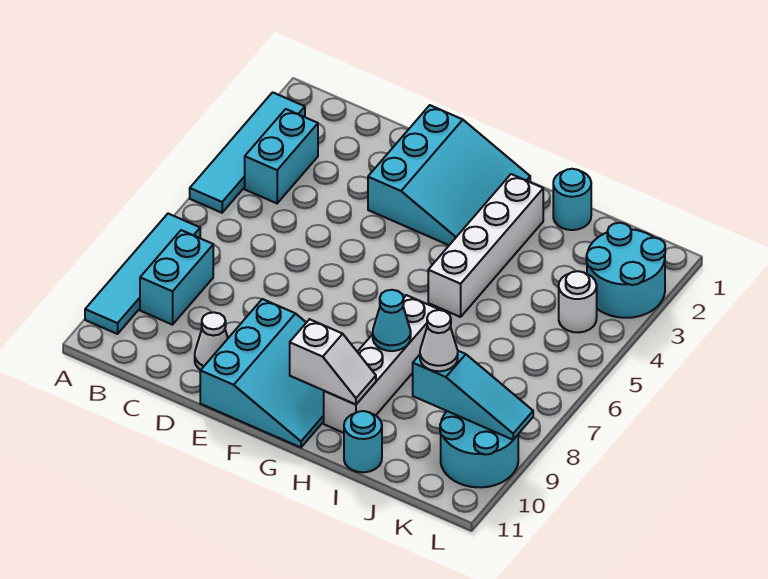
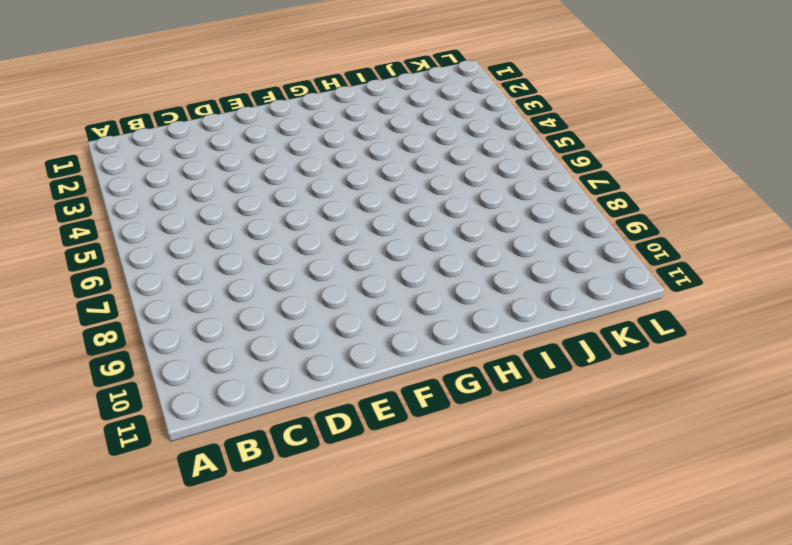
none -> cyan 1x4 tile [190,92,305,213]
none -> cyan 1x4 tile [85,214,200,334]
none -> cyan 1x2 brick [245,109,318,203]

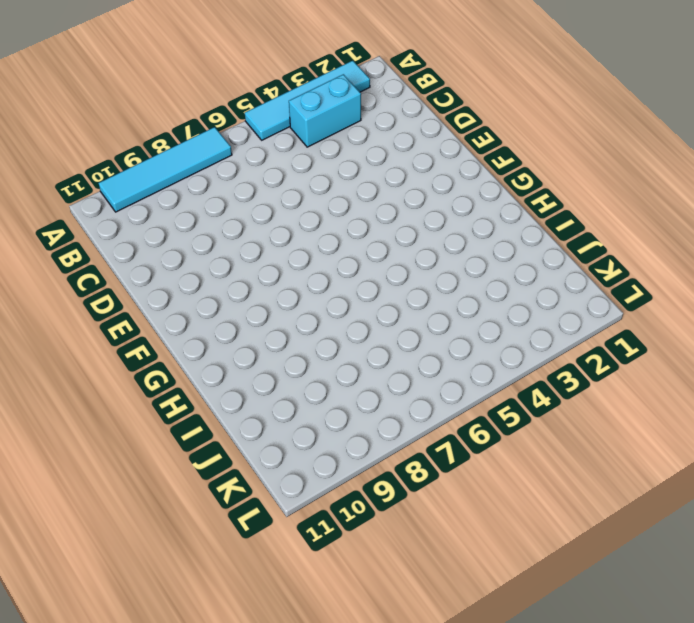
none -> cyan 1x2 brick [140,230,213,325]
none -> white 1x1 cone [195,312,228,370]
none -> cyan 3x3 slope [368,105,530,245]

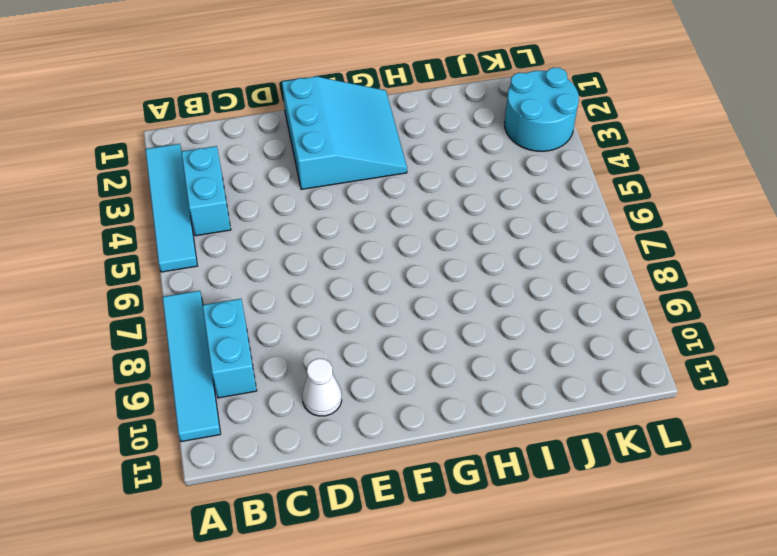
none -> cyan 3x3 slope [200,299,324,447]
none -> white 1x4 brick [428,174,543,317]
none -> white 1x4 brick [324,295,439,433]

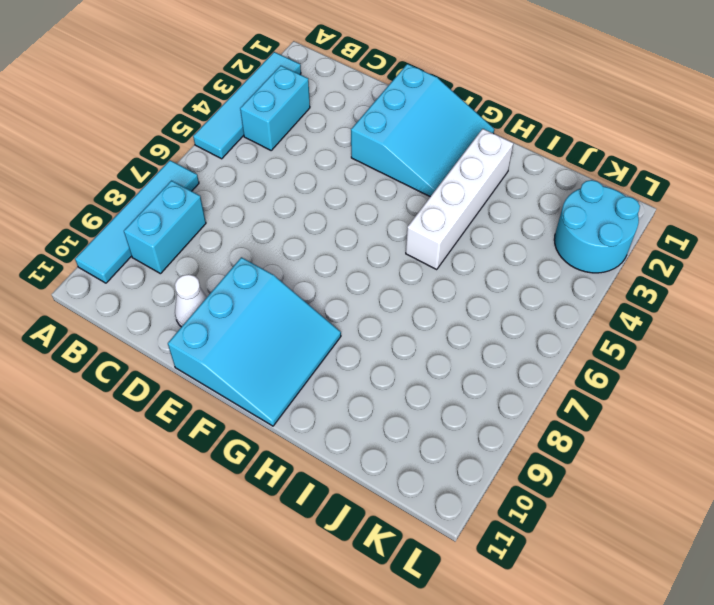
none -> white 1x4 brick [324,295,439,433]
none -> cyan 1x1 round brick [553,169,591,230]
none -> cyan 1x1 round brick [344,411,382,472]

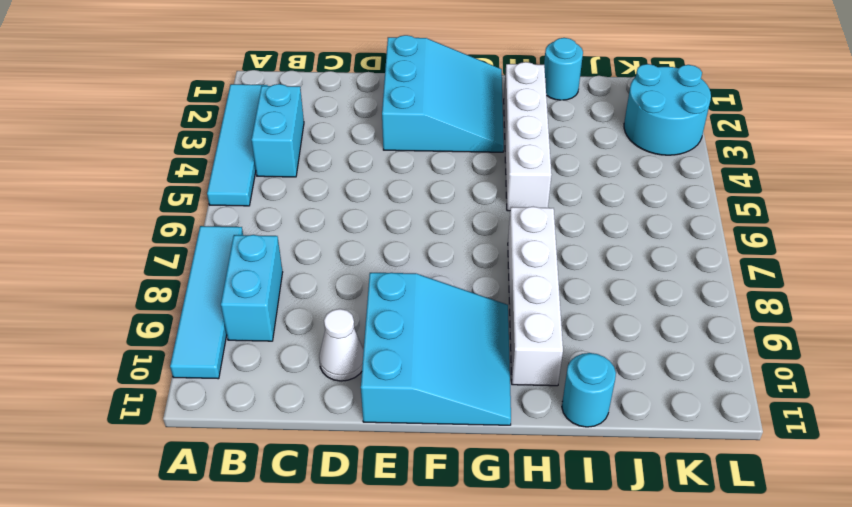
none -> white 1x1 round brick [559,271,597,332]
none -> cyan 2x2 round brick [440,411,518,487]
none -> white 1x2 slope [290,319,376,405]

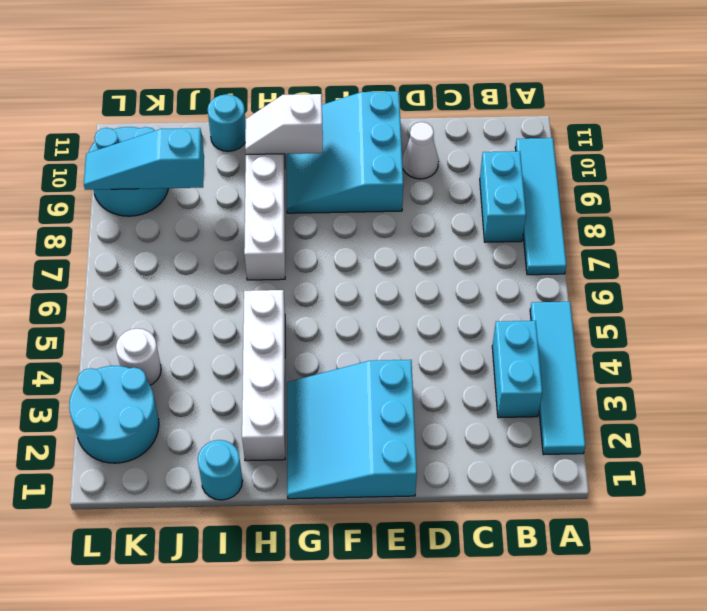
none -> cyan 1x1 cone [373,290,411,351]
none -> white 1x1 cone [420,310,458,371]

